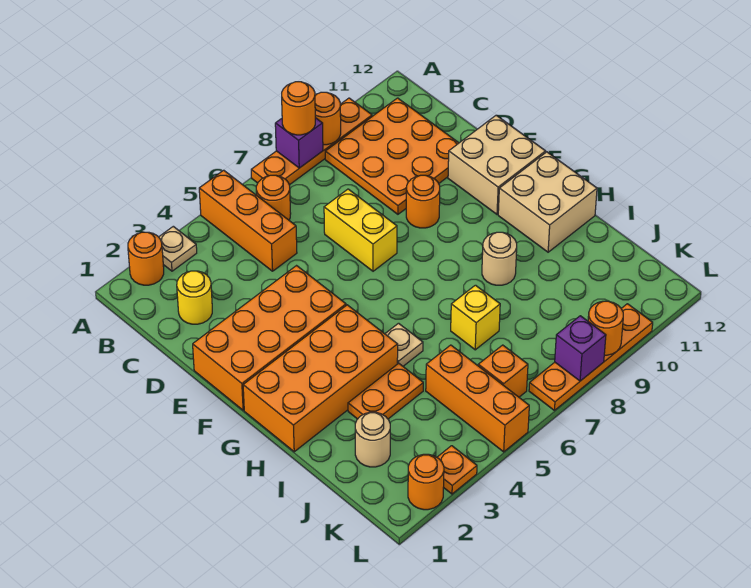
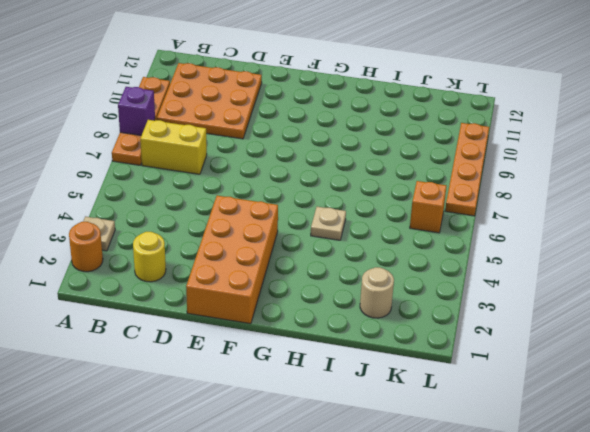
yellow 1x2 brick [140,120,207,174] -> yellow 1x2 brick moved to [324,189,397,271]
none -> orange 1x3 brick [199,170,297,271]
none -> orange 1x1 round brick [256,175,291,220]
none -> orange 1x1 round brick [406,175,440,228]

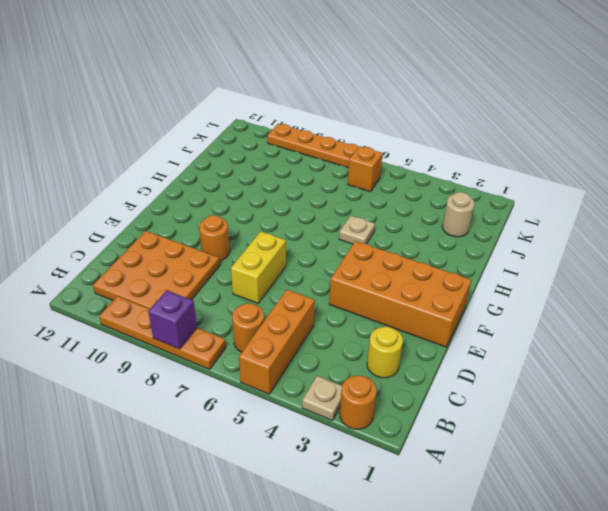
none -> tan 2x2 brick [448,115,546,214]
none -> orange 2x4 brick [243,305,398,452]
none -> tan 2x2 brick [498,152,597,252]

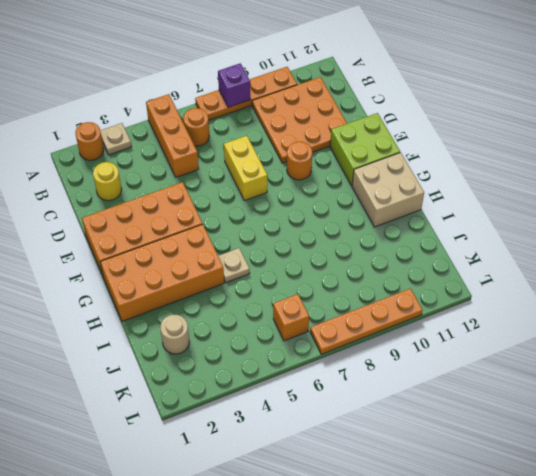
lime 2x2 brick [330,113,400,186] -> tan 2x2 brick [448,115,546,214]
none -> tan 1x1 round brick [482,232,517,285]
none -> orange 1x2 plate [348,363,423,419]
none -> yellow 1x1 brick [451,285,500,350]

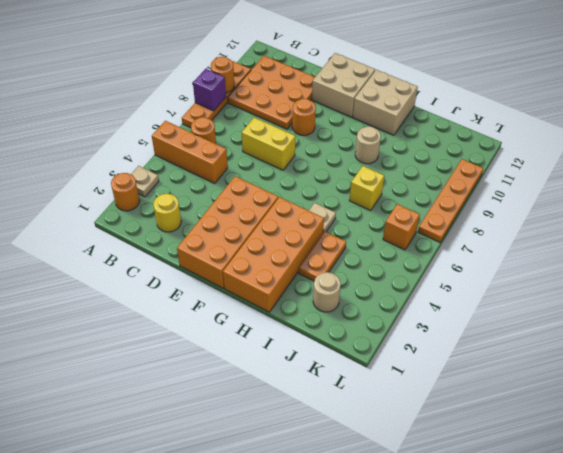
none -> orange 1x3 brick [426,345,529,452]
none -> orange 1x1 round brick [408,454,444,510]
none -> orange 1x1 plate [437,446,477,494]

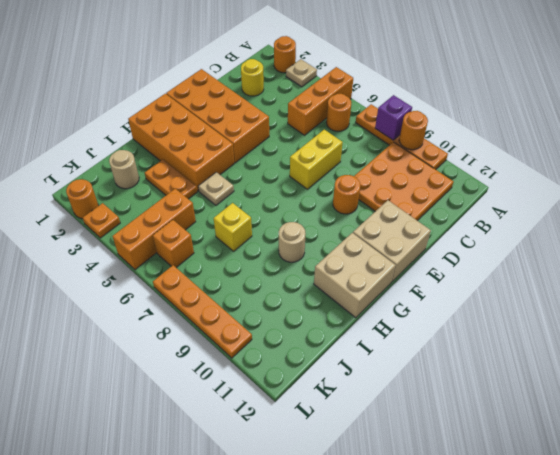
none -> purple 1x1 brick [555,316,606,381]
none -> orange 1x1 round brick [588,301,623,355]
none -> orange 1x1 round brick [282,82,315,135]

